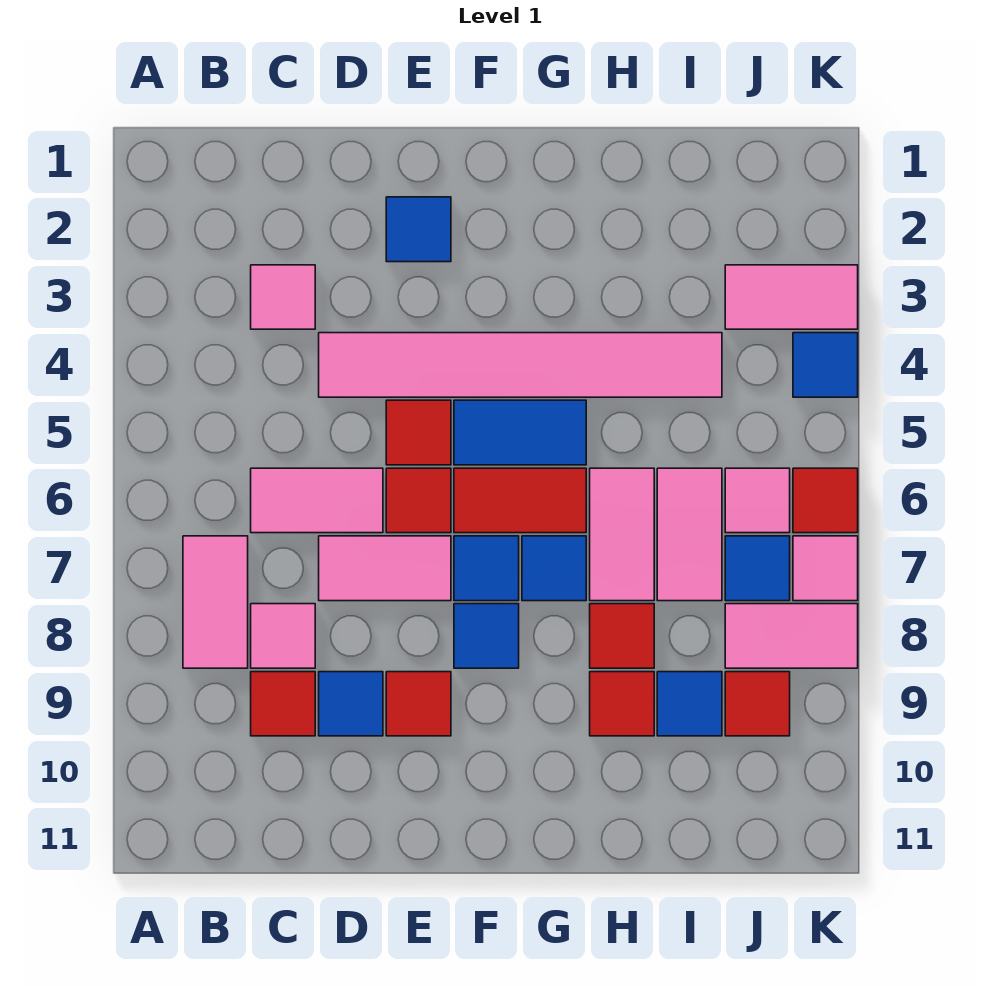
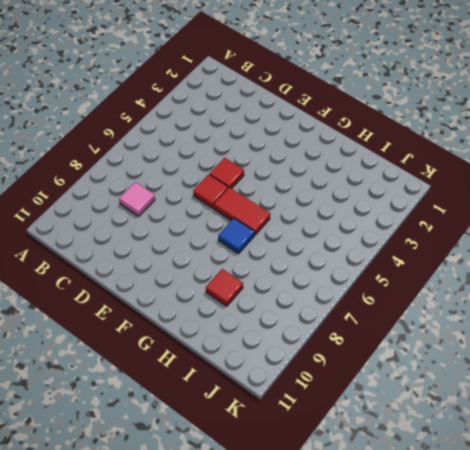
none -> pink 1x2 tile [183,536,248,668]
none -> pink 1x1 tile [251,265,315,329]
none -> pink 1x2 tile [251,468,383,533]
none -> red 1x1 tile [251,672,315,736]

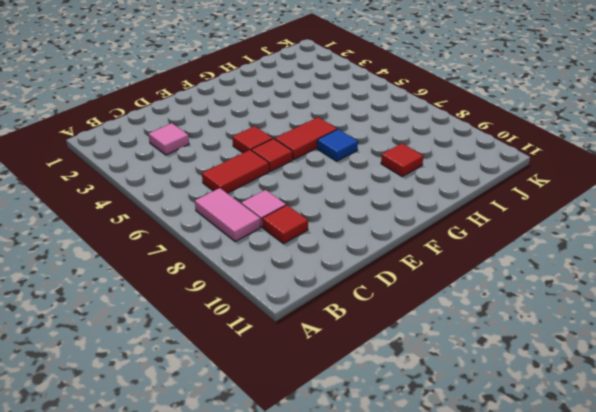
red 1x2 tile [202,150,269,193] -> pink 1x2 tile [251,468,383,533]
none -> pink 1x6 tile [319,333,722,397]
none -> pink 1x2 tile [319,536,451,601]
none -> blue 1x1 tile [319,672,383,736]
none -> blue 1x1 tile [386,197,451,262]

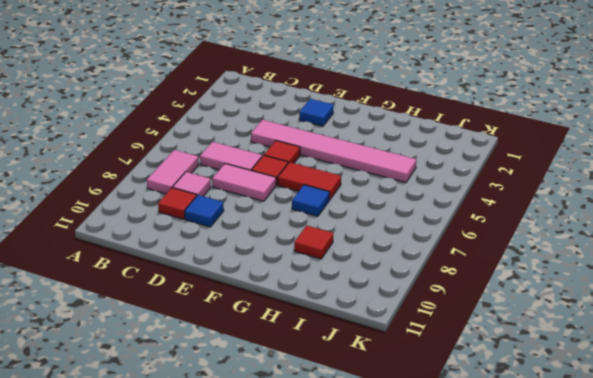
none -> pink 1x1 tile [251,265,315,329]
none -> red 1x1 tile [386,672,451,736]
none -> blue 1x2 tile [454,400,586,465]
none -> blue 1x1 tile [454,536,519,601]

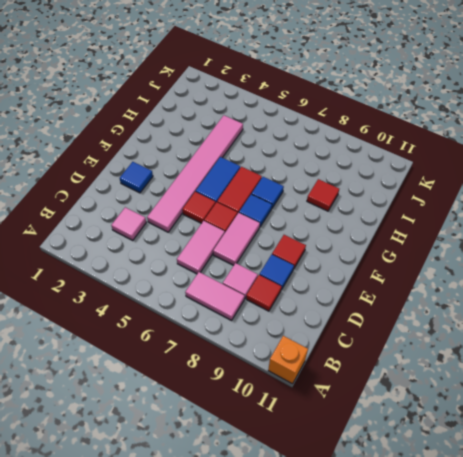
orange 1x1 brick [268,336,308,384] -> none
none -> blue 1x1 tile [454,604,519,668]
none -> pink 1x2 tile [590,468,654,601]
none -> red 1x1 tile [590,604,654,668]
none -> pink 1x2 tile [657,468,722,601]

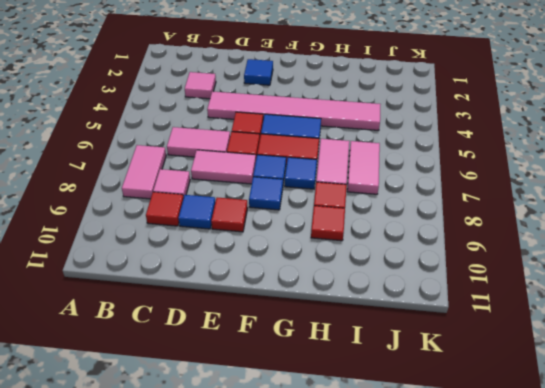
none -> blue 1x1 tile [657,672,722,736]
none -> pink 1x2 tile [725,265,858,329]
none -> pink 1x1 tile [725,468,790,533]
none -> blue 1x1 tile [725,536,790,601]

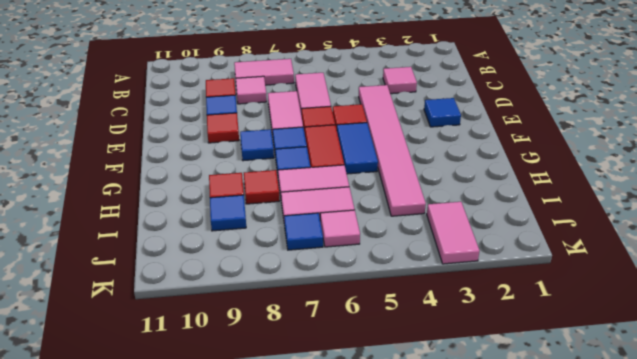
none -> pink 1x2 tile [725,604,858,668]
none -> red 1x1 tile [725,672,790,736]
none -> blue 1x1 tile [793,333,858,397]
none -> red 1x1 tile [793,468,858,533]

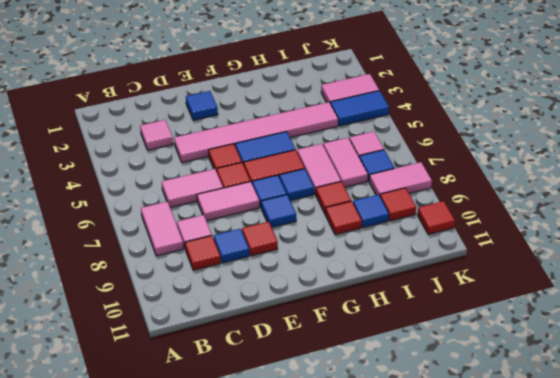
blue 1x2 tile [330,91,389,126] -> blue 1x1 tile [793,333,858,397]
red 1x1 tile [417,201,455,234] -> red 1x1 tile moved to [793,468,858,533]
none -> pink 1x1 tile [793,536,858,601]

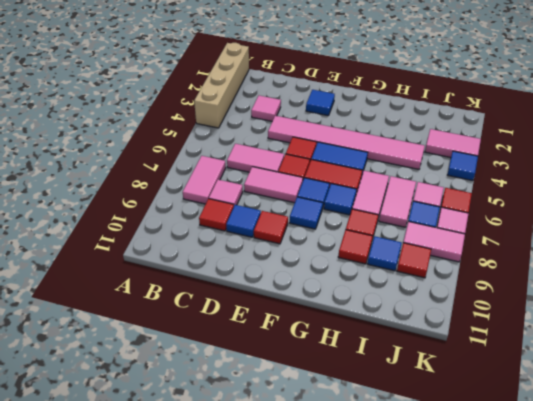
tan 1x4 brick [194,43,249,128] -> none

